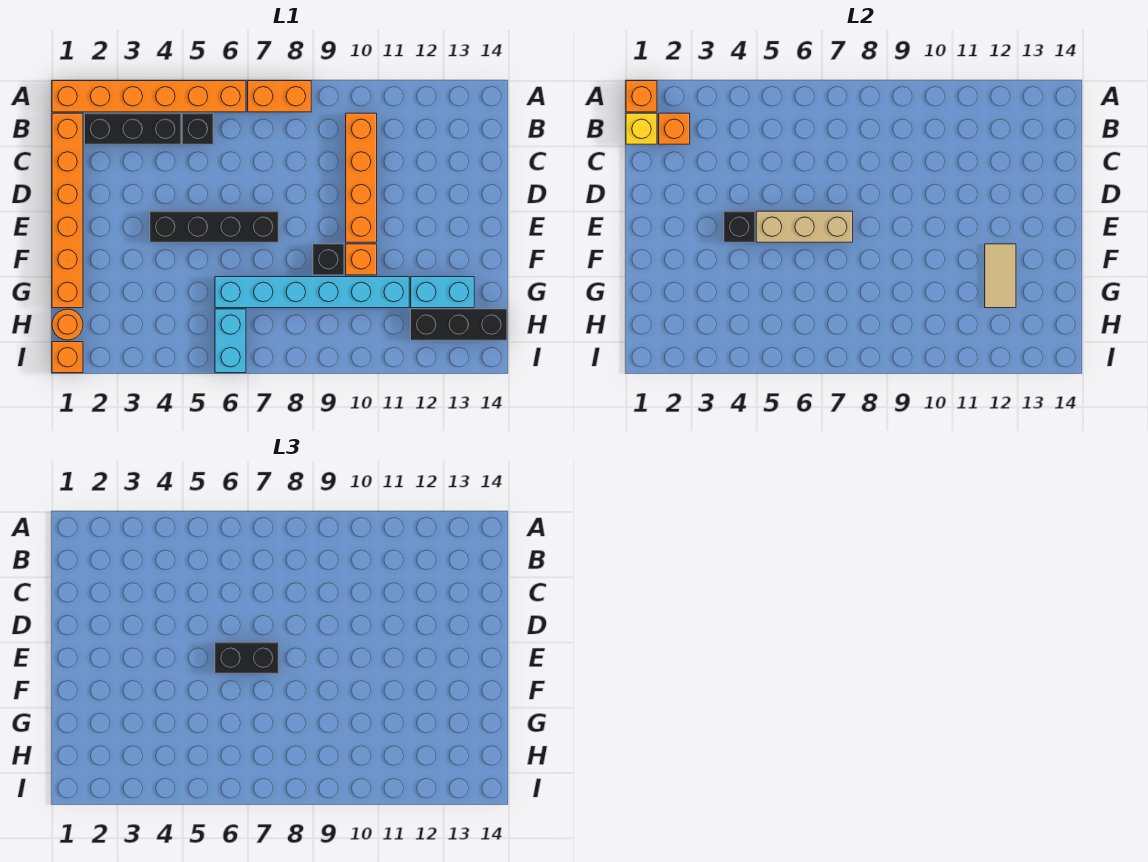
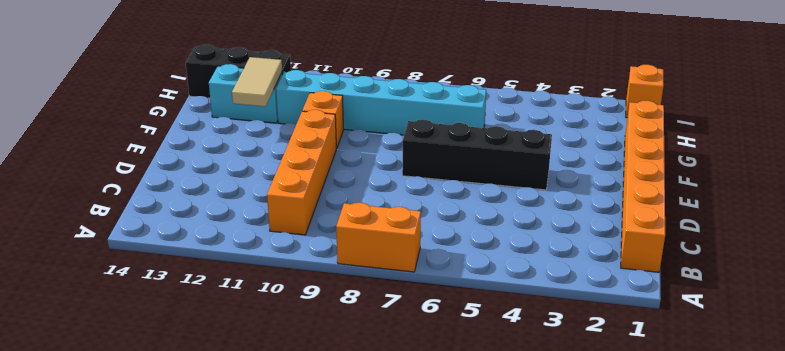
none -> orange 1x6 brick [52,81,246,112]
none -> black 1x3 brick [85,113,181,144]
none -> black 1x1 brick [182,113,214,144]

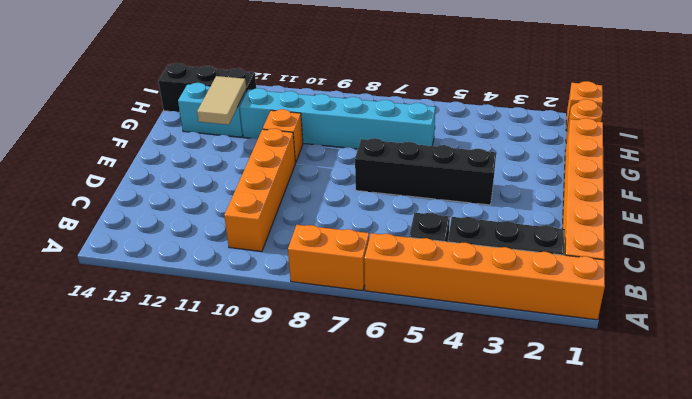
none -> black 1x1 brick [313,244,344,275]
none -> cyan 1x2 brick [215,309,246,373]
none -> orange 1x1 brick [626,81,657,112]

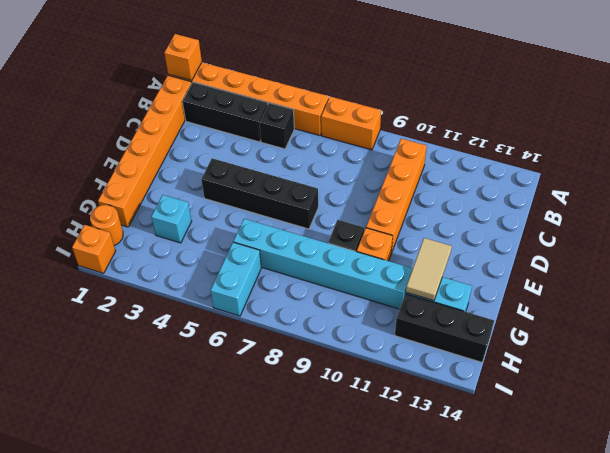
cyan 1x1 brick [151,195,192,243] -> none
none -> yellow 1x1 brick [626,113,657,144]
none -> orange 1x1 brick [659,113,690,144]
none -> black 1x1 brick [724,211,755,242]

